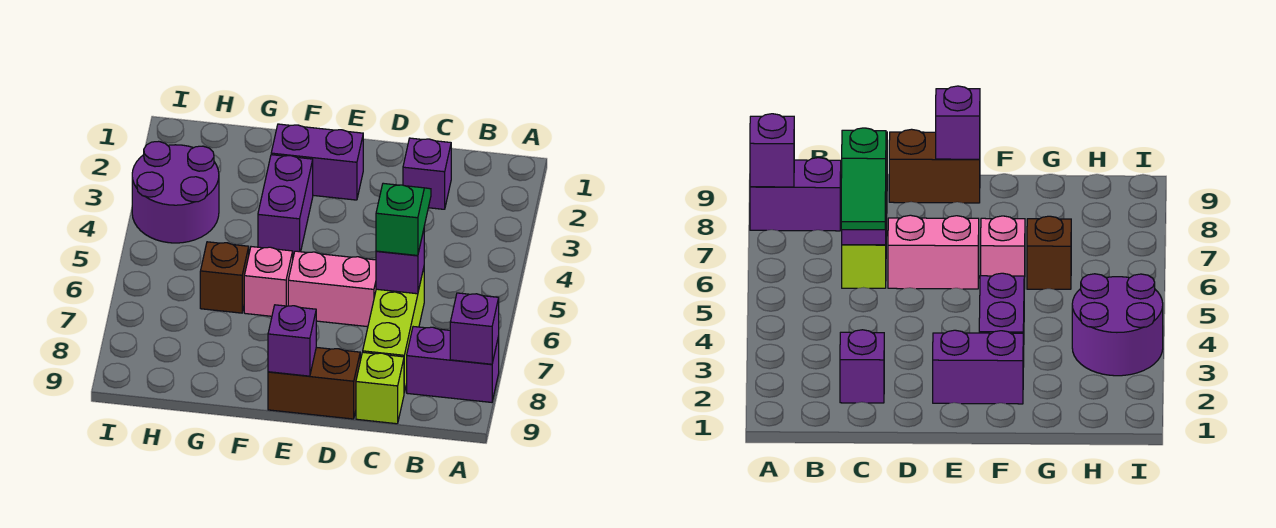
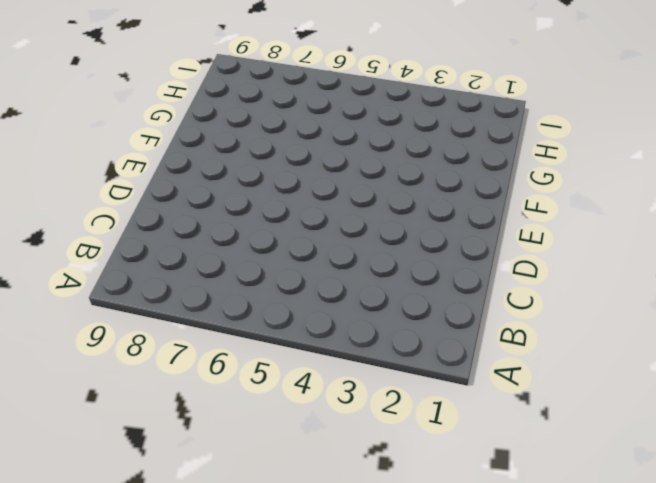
none -> purple 1x2 brick [407,327,499,402]
none -> purple 1x1 brick [403,138,451,209]
none -> lime 1x3 brick [363,268,424,393]

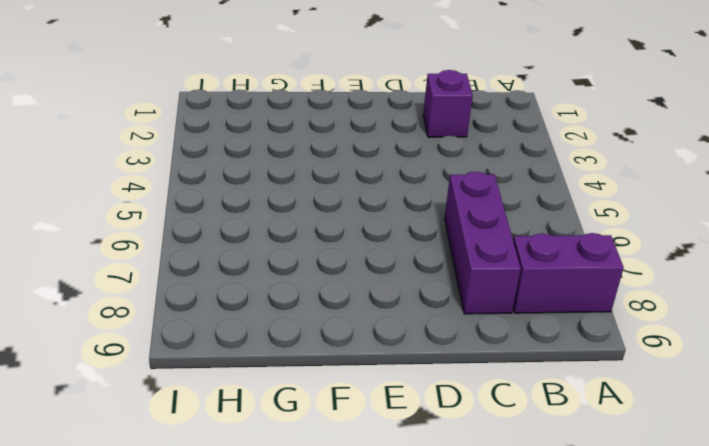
purple 1x3 brick [445,172,521,314] -> lime 1x3 brick [363,268,424,393]
none -> lime 1x1 brick [356,352,404,424]
none -> pink 1x2 brick [288,251,376,327]
none -> brown 1x2 brick [268,347,360,419]

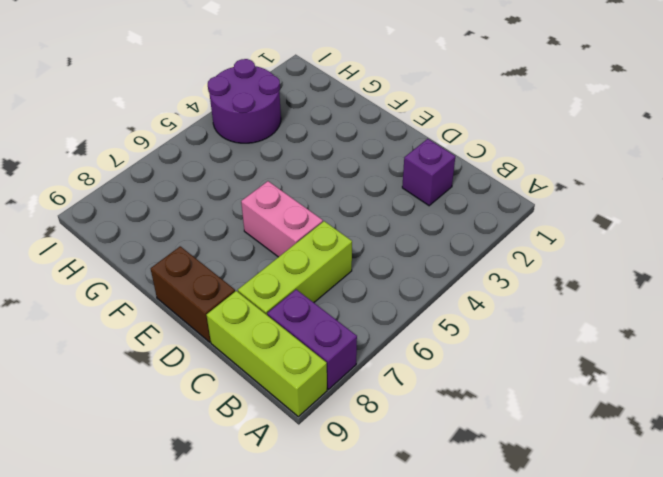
lime 1x3 brick [207,291,327,416] -> lime 1x1 brick [356,352,404,424]
none -> purple 1x2 brick [271,124,363,200]
none -> purple 1x2 brick [258,155,313,256]
none -> pink 1x1 brick [244,247,293,316]

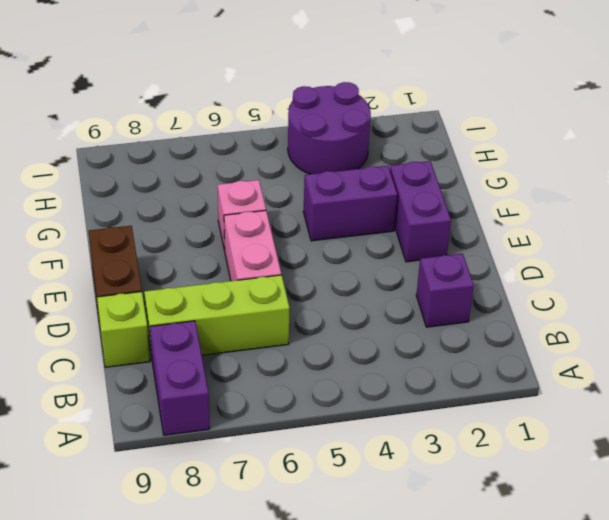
none -> brown 1x1 brick [200,242,249,313]
none -> purple 1x1 brick [450,293,499,364]
none -> purple 1x1 brick [376,230,424,294]

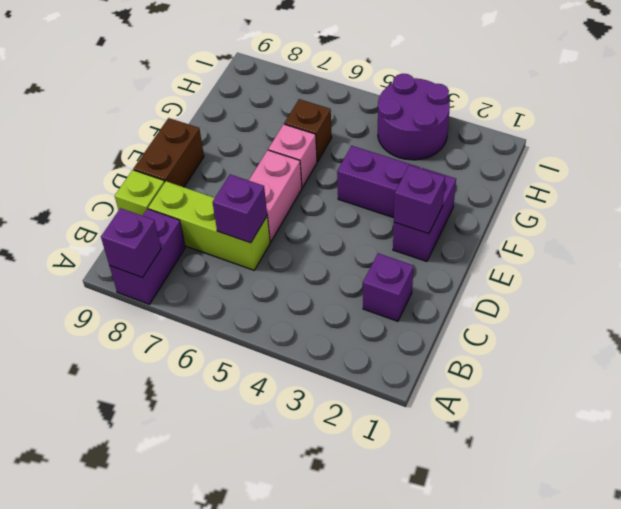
purple 1x1 brick [394,165,445,234] -> purple 1x1 brick moved to [268,305,316,376]
none -> green 1x2 slope [376,183,431,256]

